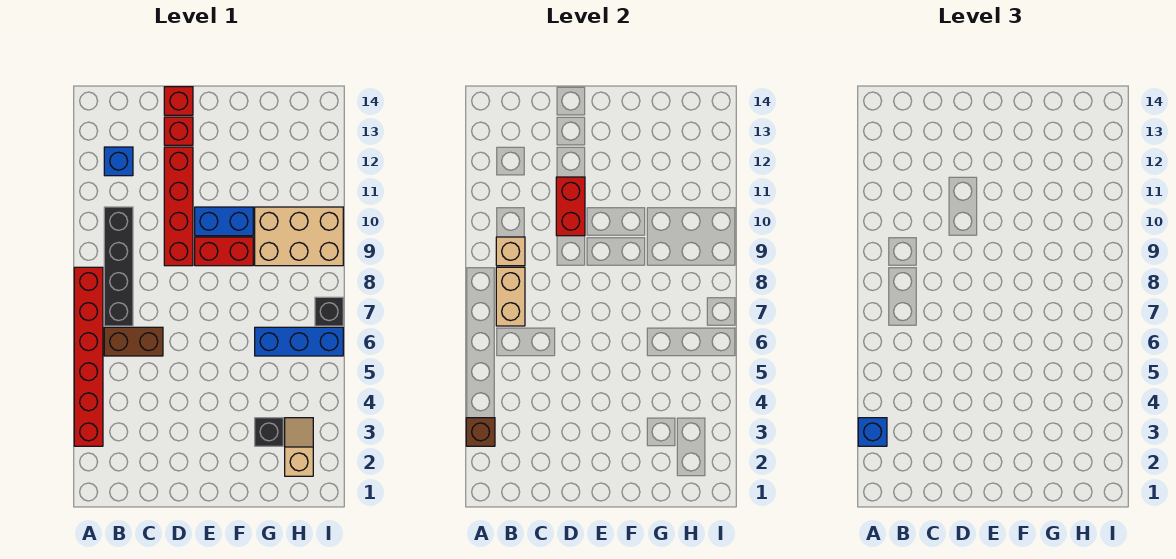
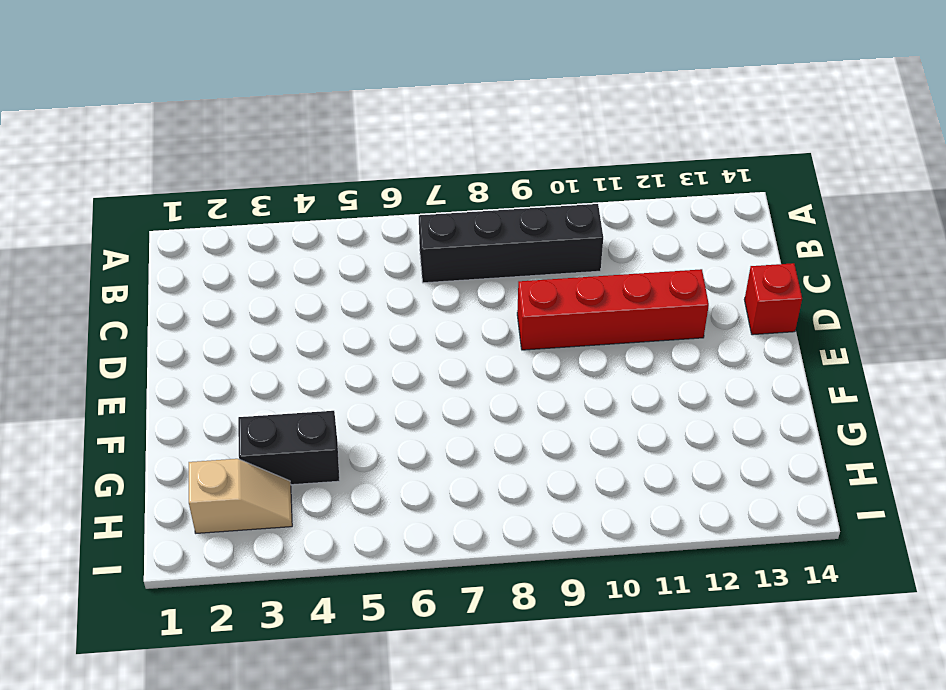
black 1x2 brick [238,411,340,485] -> black 1x1 brick [255,418,283,446]
none -> red 1x6 brick [74,267,103,446]
none -> brown 1x2 brick [104,327,163,356]
none -> blue 1x1 brick [104,147,133,176]

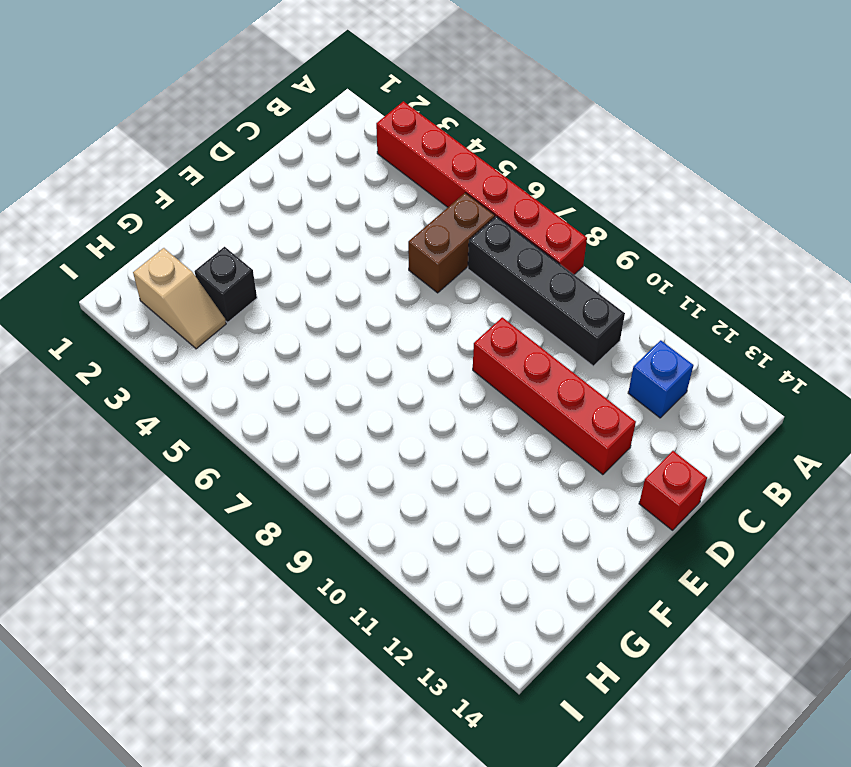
none -> red 1x1 brick [164,117,193,145]
none -> red 1x2 brick [195,237,253,266]
none -> blue 1x2 brick [195,207,253,236]

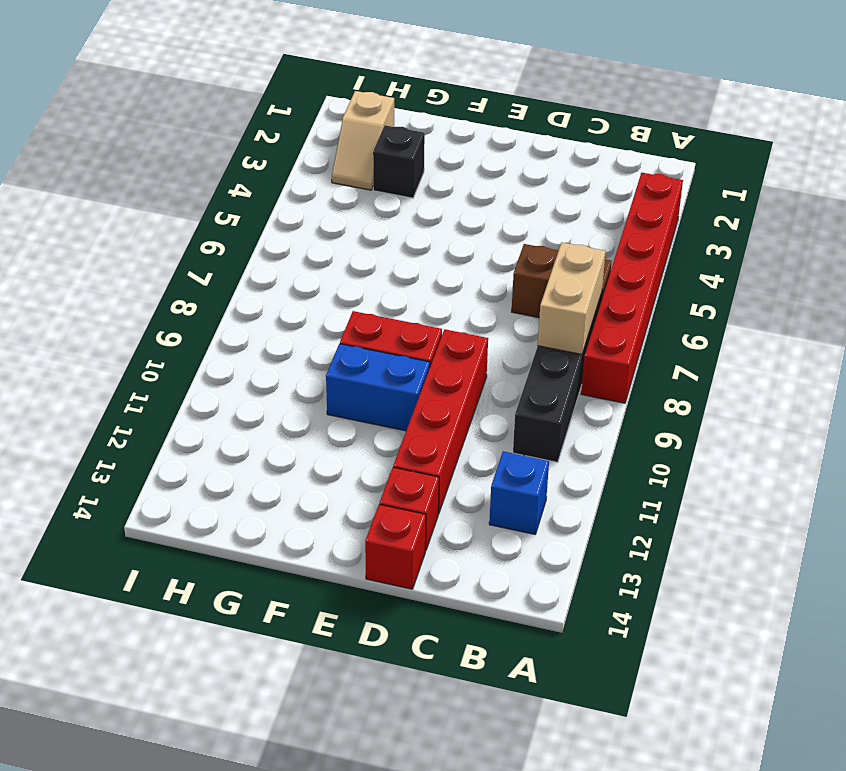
none -> blue 1x3 brick [255,327,343,356]
none -> tan 2x3 brick [255,207,343,266]
none -> black 1x1 brick [315,297,343,326]

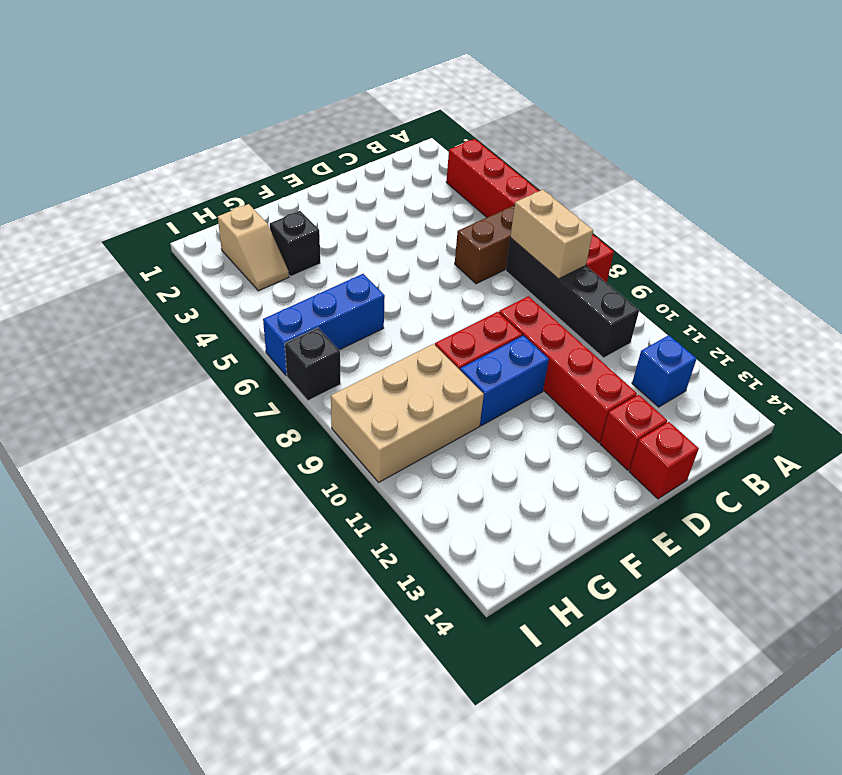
none -> brown 1x1 brick [466,418,495,446]
none -> tan 1x1 brick [496,237,525,266]
none -> red 1x2 brick [556,177,585,236]

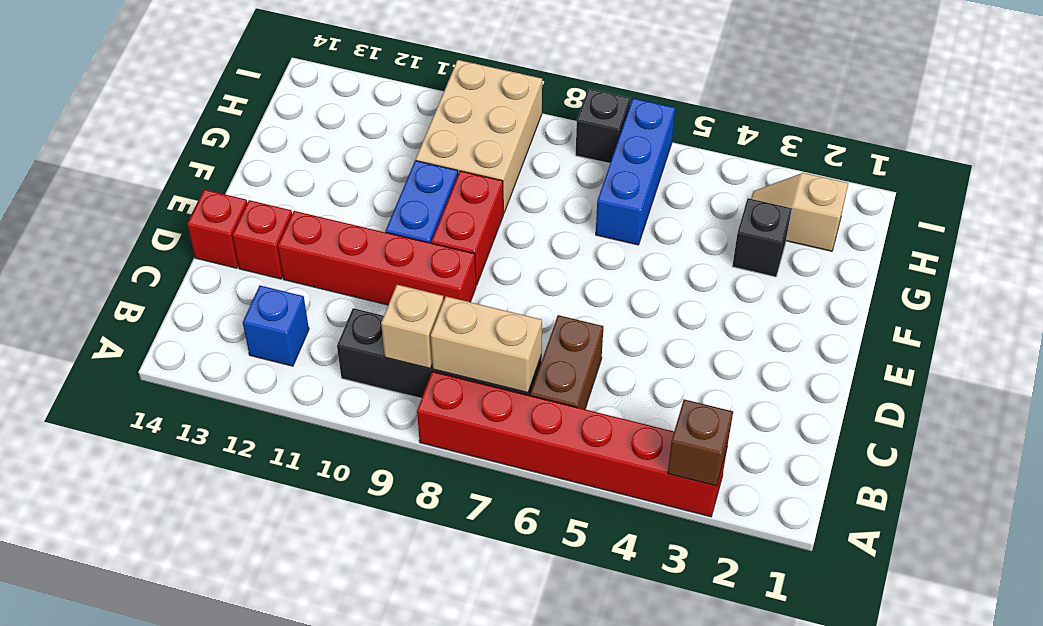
none -> red 1x2 brick [556,177,585,236]
none -> blue 1x1 brick [858,418,887,446]

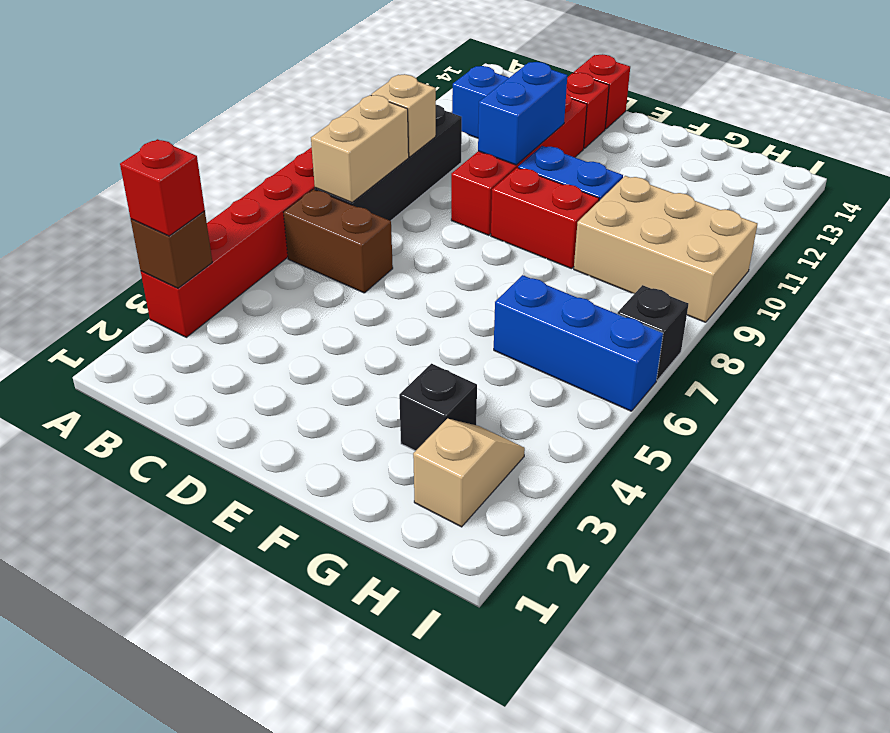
red 1x1 brick [120,139,205,236] -> blue 1x1 brick [858,418,887,446]
blue 1x2 brick [478,62,567,165] -> red 1x2 brick [556,177,585,236]

